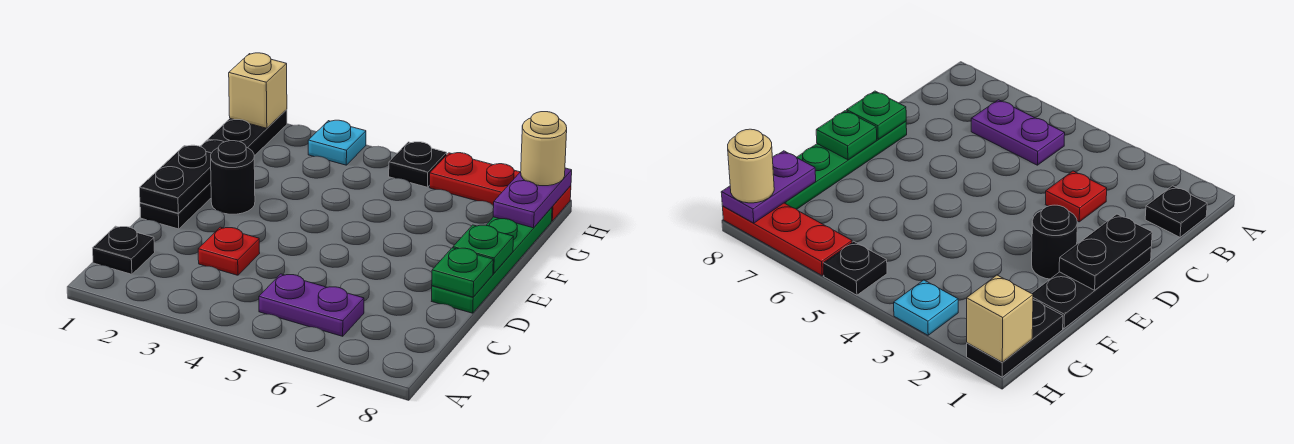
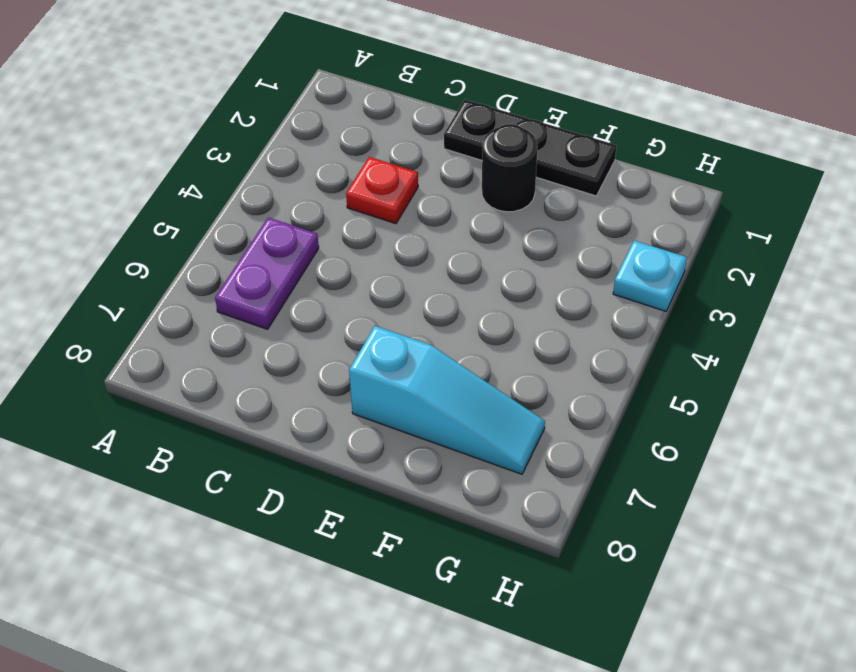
cyan 1x3 slope [349,326,545,474] -> none
none -> black 1x1 plate [93,226,155,274]
none -> green 1x4 plate [432,208,552,313]
none -> black 1x2 plate [208,110,287,156]

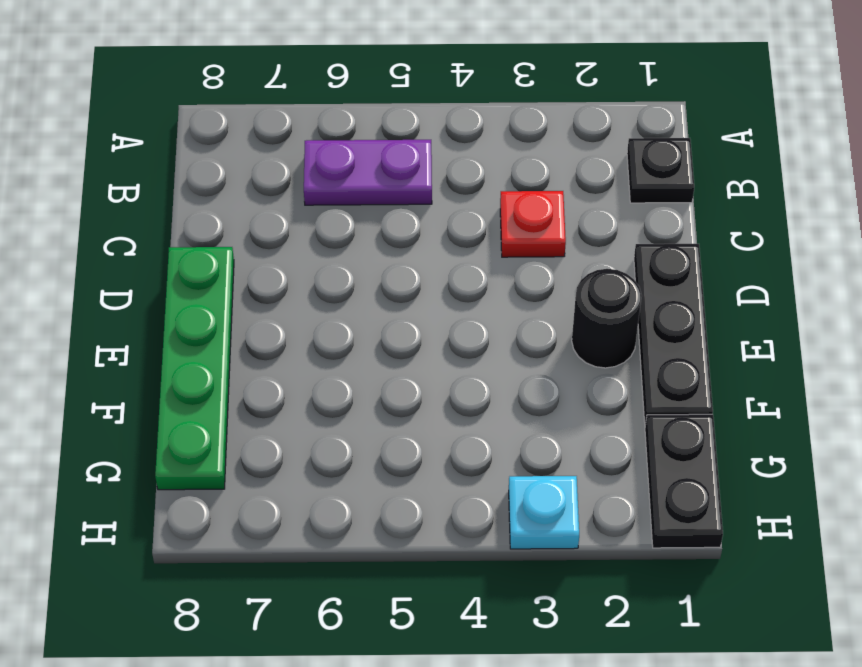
none -> black 1x1 plate [389,142,447,187]
none -> red 1x3 plate [430,153,571,221]
none -> black 1x2 plate [140,145,211,213]

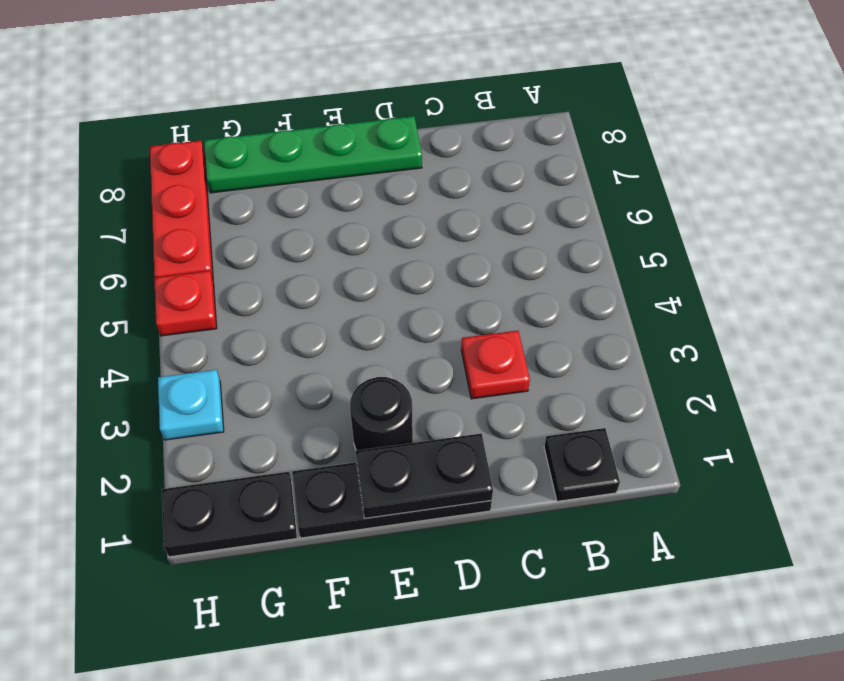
red 1x1 plate [154,271,217,336] -> black 1x1 plate [389,142,447,187]
none -> purple 1x2 plate [259,274,364,336]
none -> green 1x1 plate [432,248,493,297]
none -> green 1x1 plate [453,225,513,274]

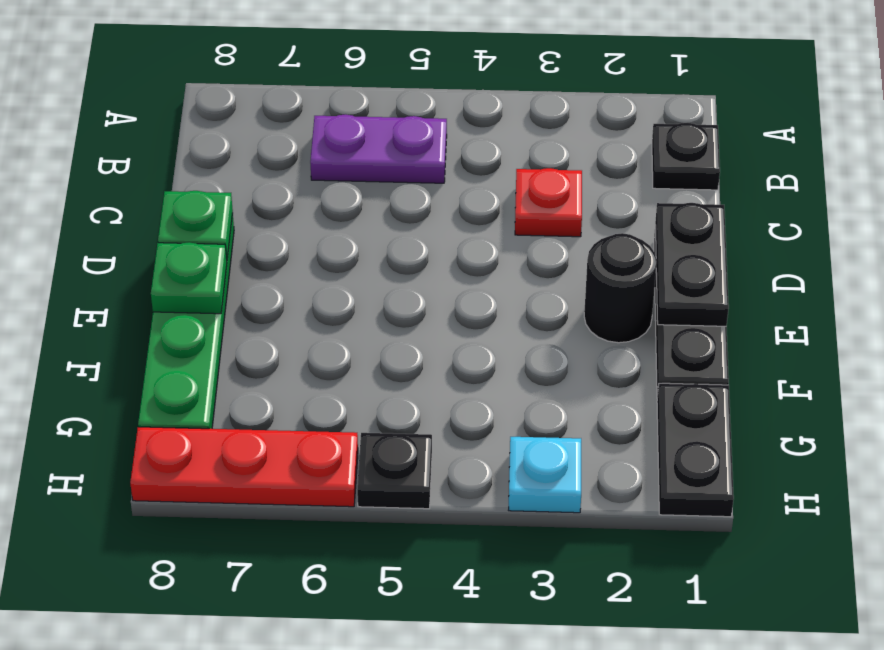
none -> purple 1x2 plate [493,168,572,228]
none -> tan 1x1 brick [229,53,287,128]
none -> tan 1x1 round brick [521,112,567,186]

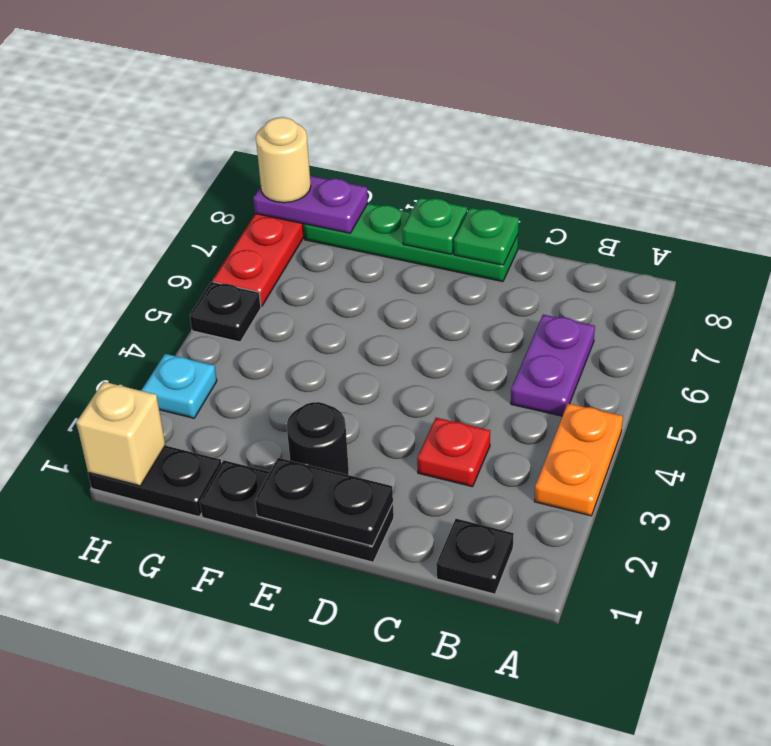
orange 1x2 plate [534,404,623,516] -> none

